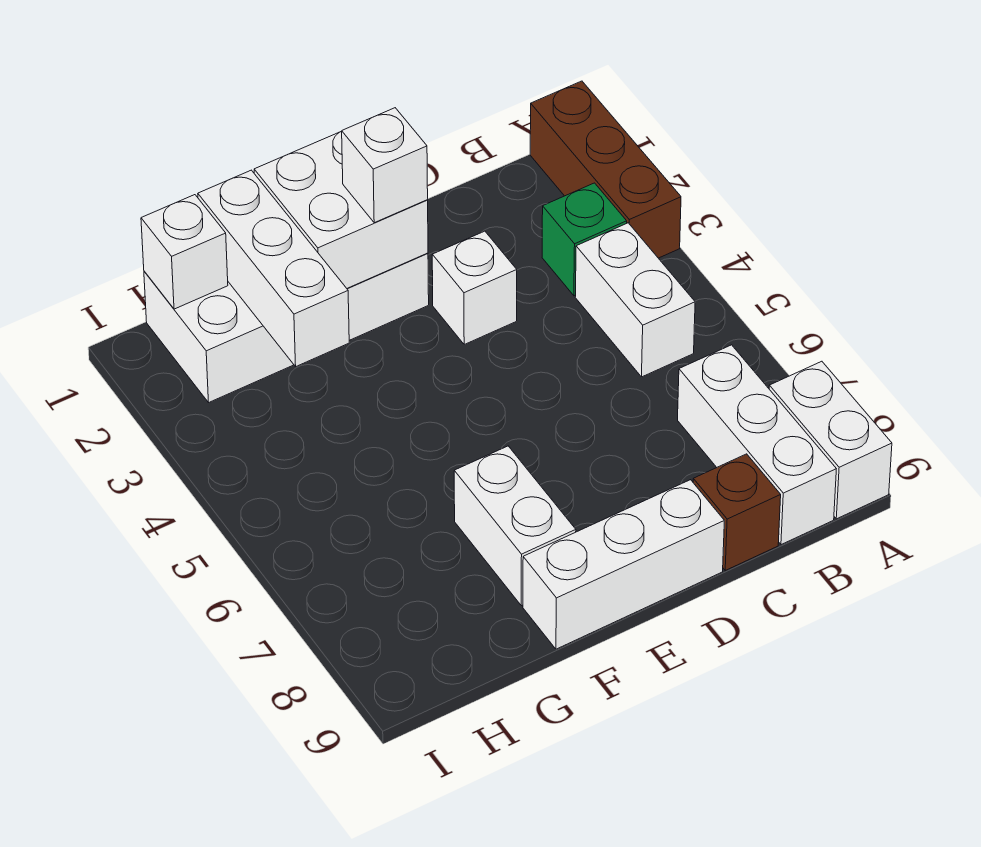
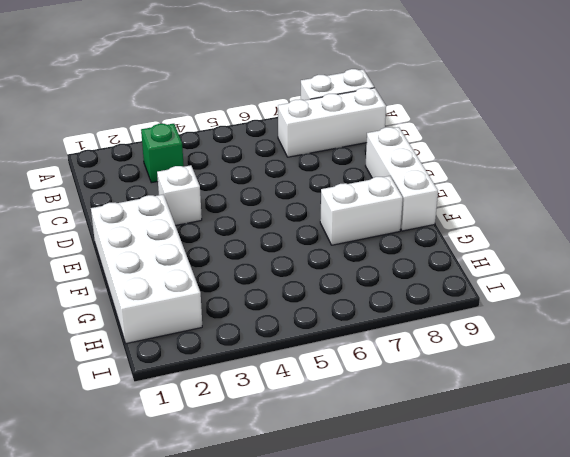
none -> brown 1x3 brick [530,81,681,258]
none -> white 1x2 brick [575,223,695,377]
none -> brown 1x1 brick [693,454,781,570]

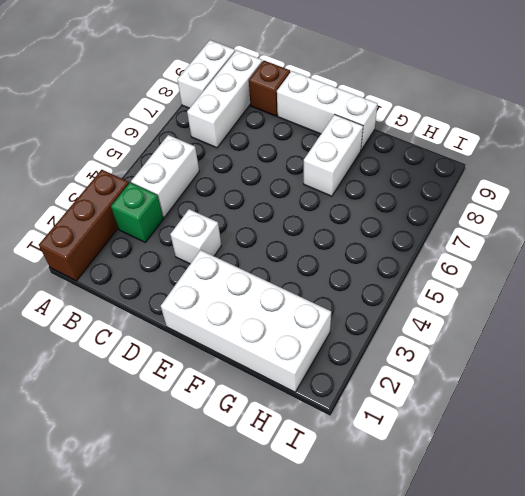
none -> white 2x2 brick [254,131,428,288]
none -> white 1x3 brick [198,170,349,366]
none -> white 1x1 brick [141,195,228,309]

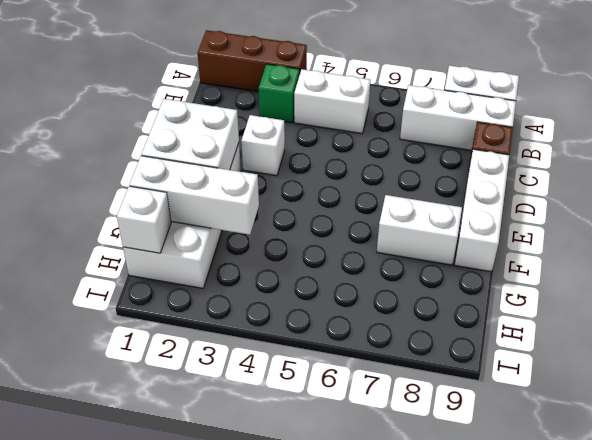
none -> white 1x1 brick [342,108,428,223]

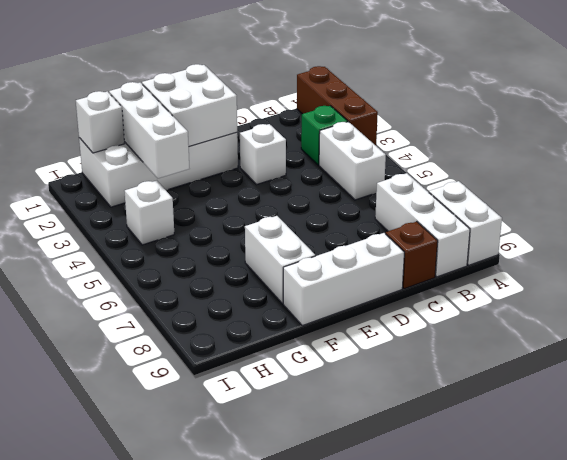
white 1x1 brick [125,180,174,245] -> white 1x1 brick moved to [342,108,428,223]

